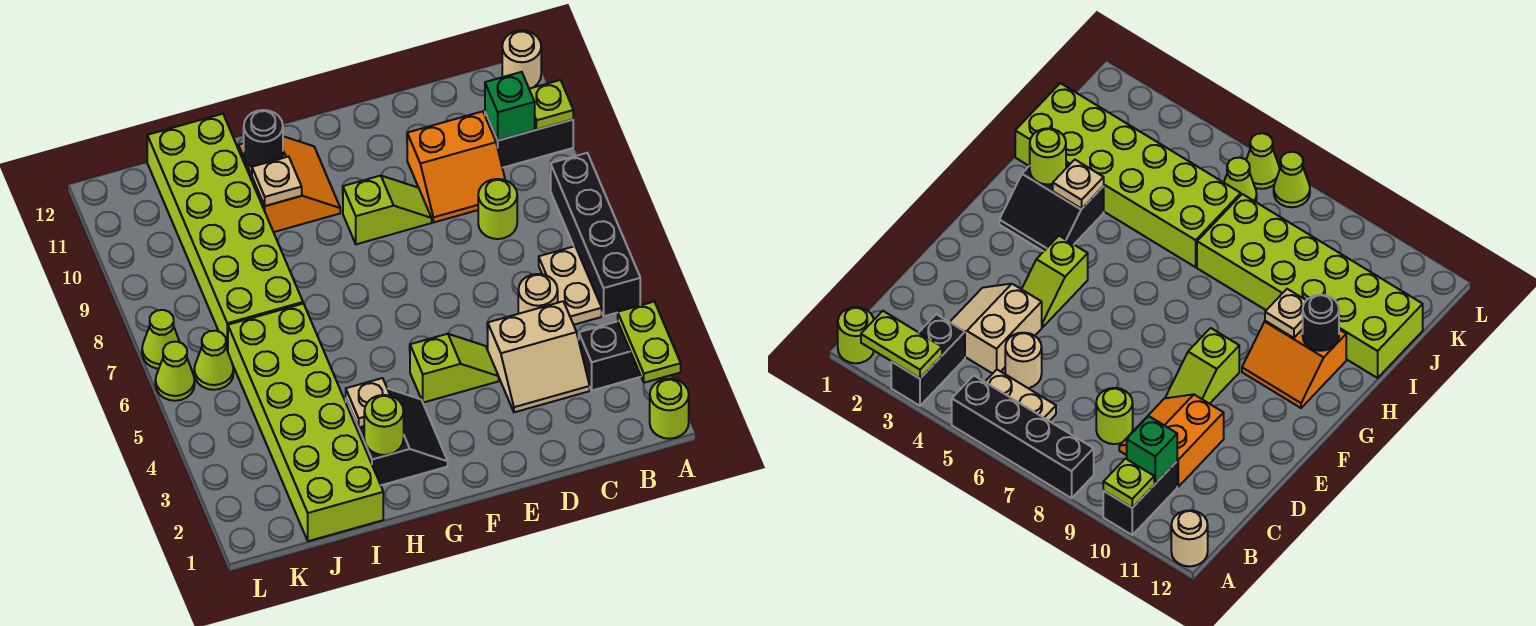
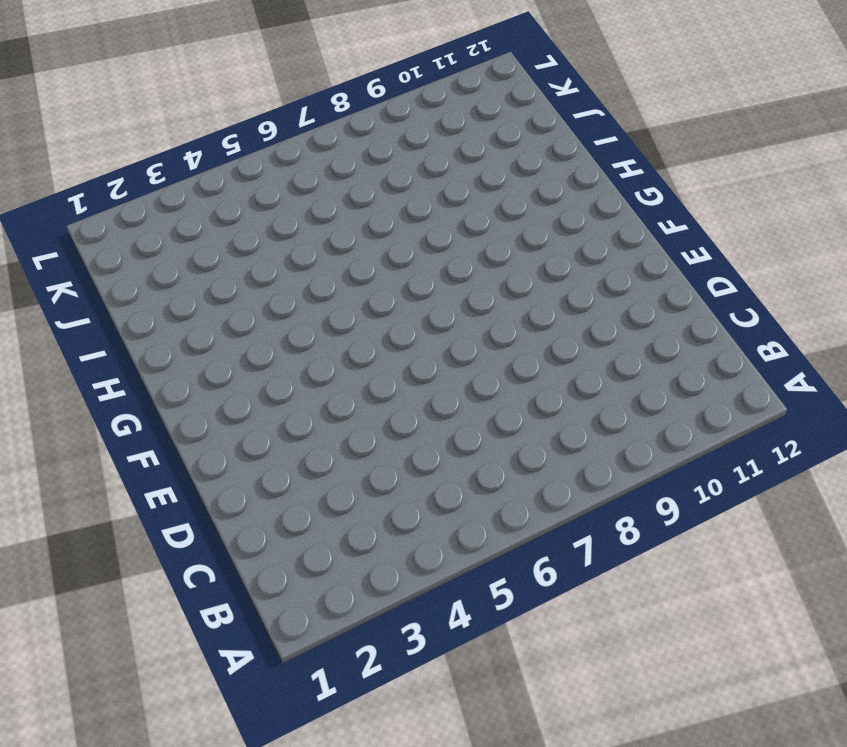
none -> lime 1x1 round brick [650,379,689,439]
none -> black 1x2 brick [579,321,641,390]
none -> black 1x4 brick [551,153,640,316]

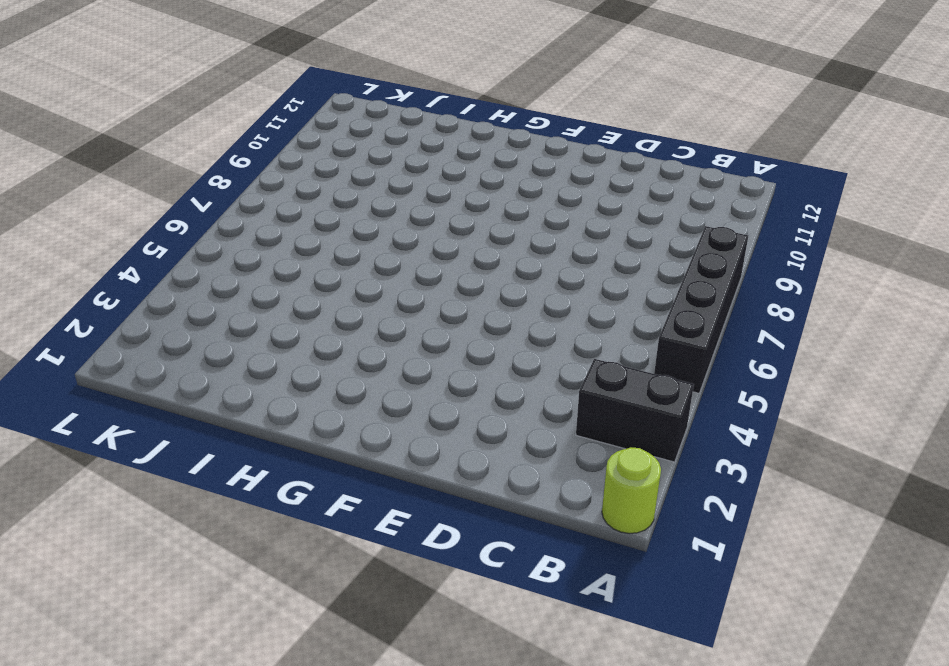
none -> black 1x2 brick [485,112,573,168]
none -> tan 1x1 round brick [502,30,541,89]
none -> tan 1x2 plate [539,246,602,325]

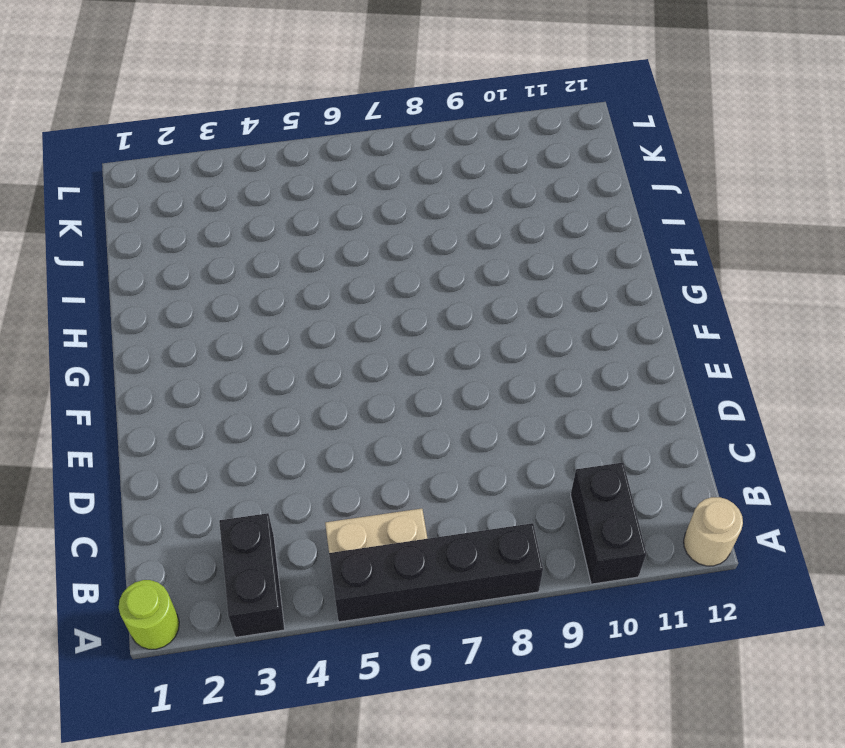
none -> tan 2x2 slope [488,301,590,412]
none -> tan 1x1 round brick [518,274,558,314]
none -> lime 1x1 round brick [478,179,517,239]

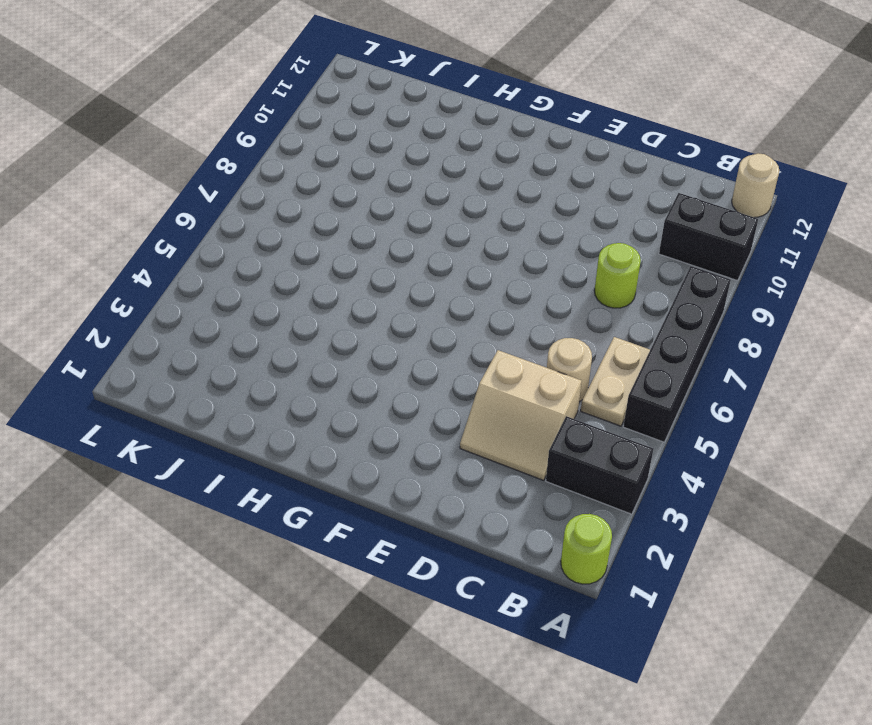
none -> orange 2x2 slope [407,111,505,223]
none -> lime 1x2 slope [410,334,499,403]
none -> lime 1x2 slope [343,176,432,244]

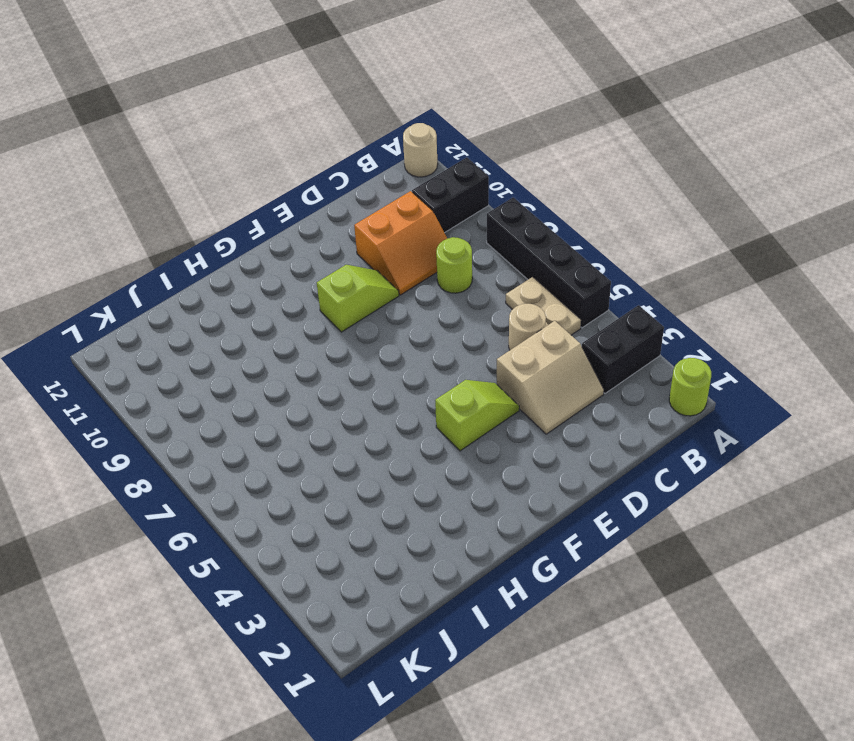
none -> black 2x2 slope [346,389,448,485]
none -> orange 2x2 slope [238,136,340,232]
none -> lime 2x6 brick [228,304,383,541]

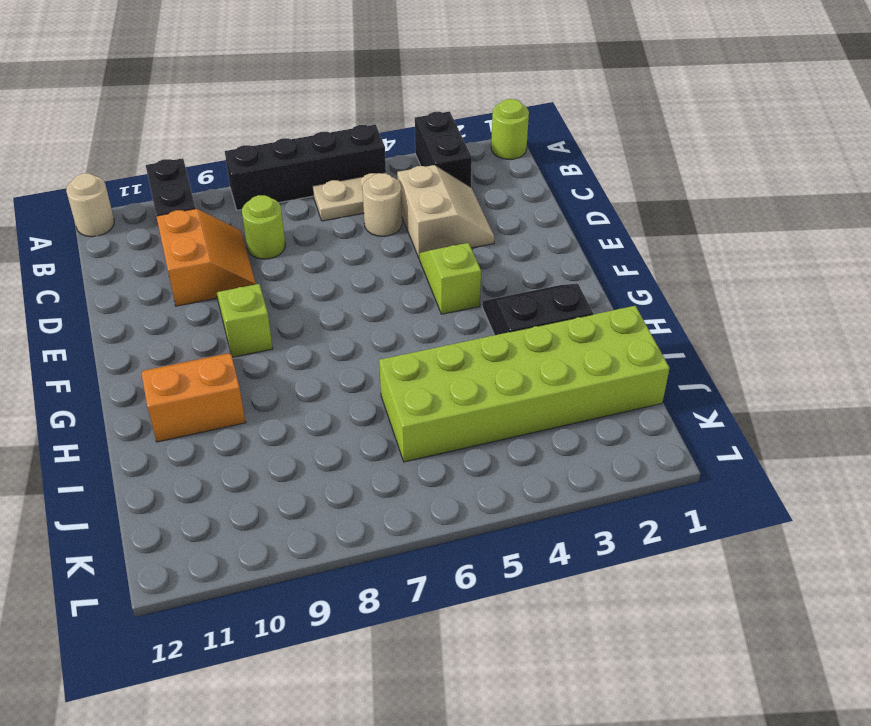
none -> lime 2x6 brick [147,114,303,351]
none -> lime 1x1 cone [194,331,233,390]
none -> lime 1x1 cone [155,342,195,401]

